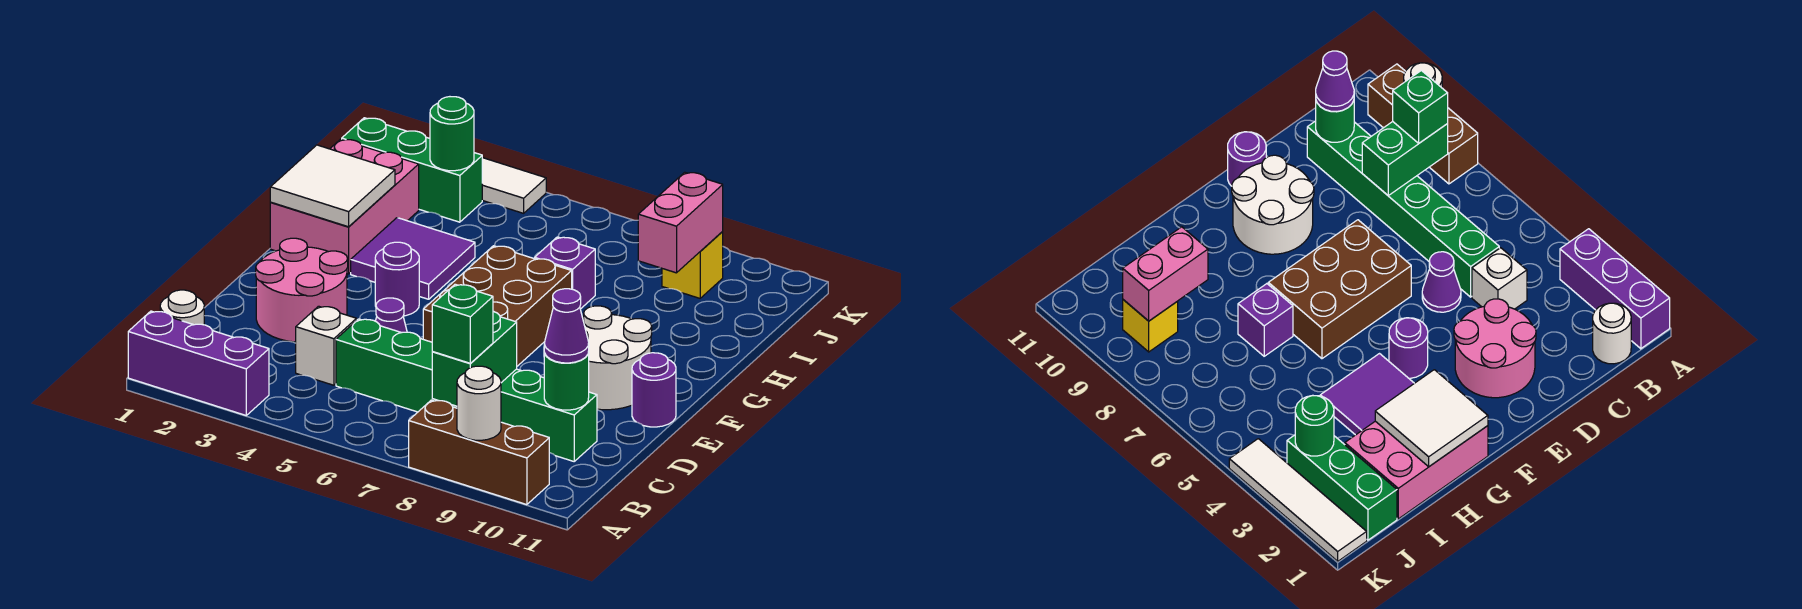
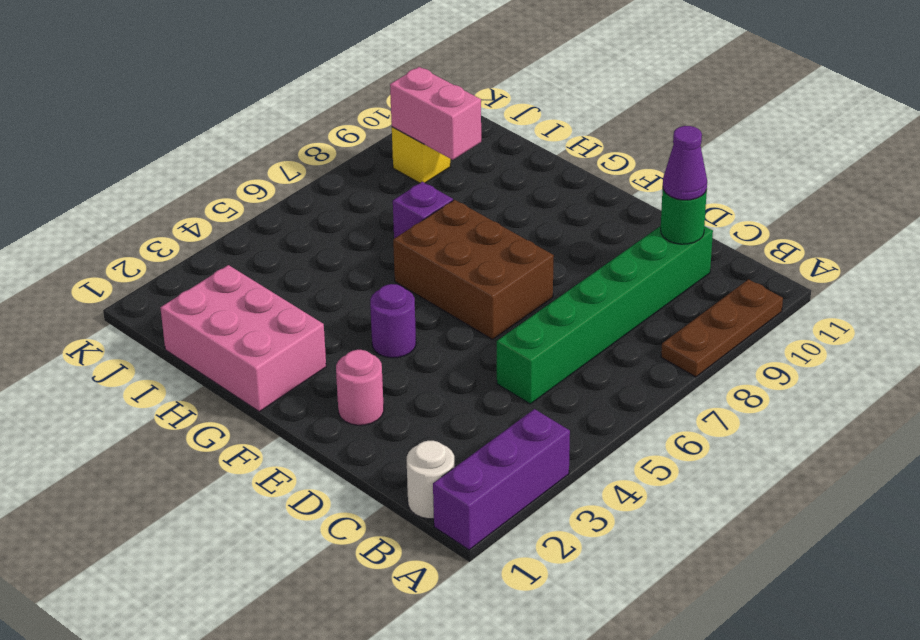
brown 1x3 plate [661,279,783,377] -> brown 1x3 brick [409,400,549,505]
pink 1x1 round brick [336,350,384,425] -> pink 2x2 round brick [256,238,348,342]
none -> white 1x1 brick [296,306,357,385]
none -> purple 1x1 cone [376,298,407,333]
none -> white 2x2 round brick [583,306,652,410]

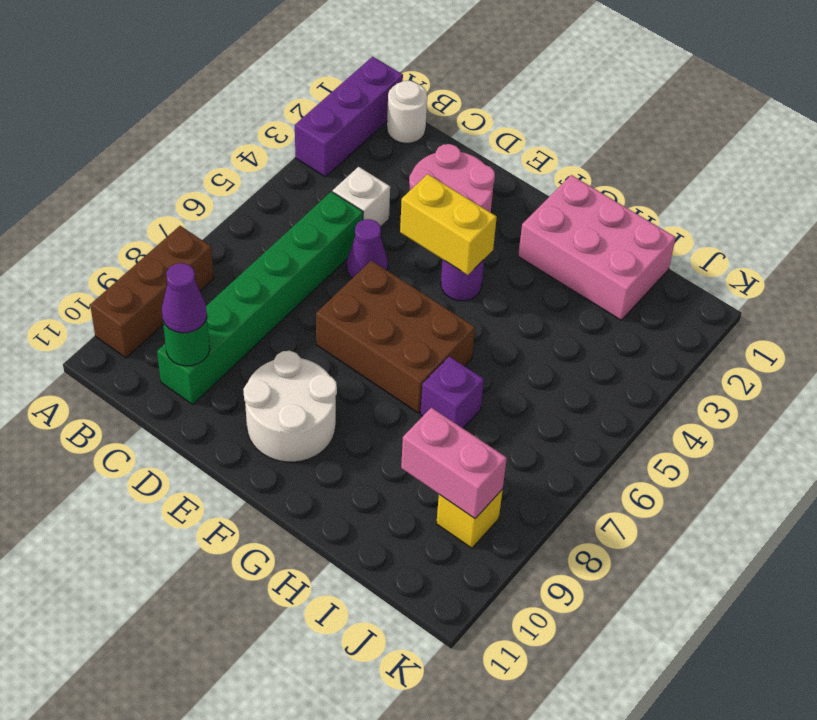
yellow 1x2 brick [400,174,497,275] -> none
none -> purple 1x1 round brick [632,353,676,427]
none -> purple 2x2 tile [351,218,475,299]
none -> green 1x3 brick [342,118,482,222]

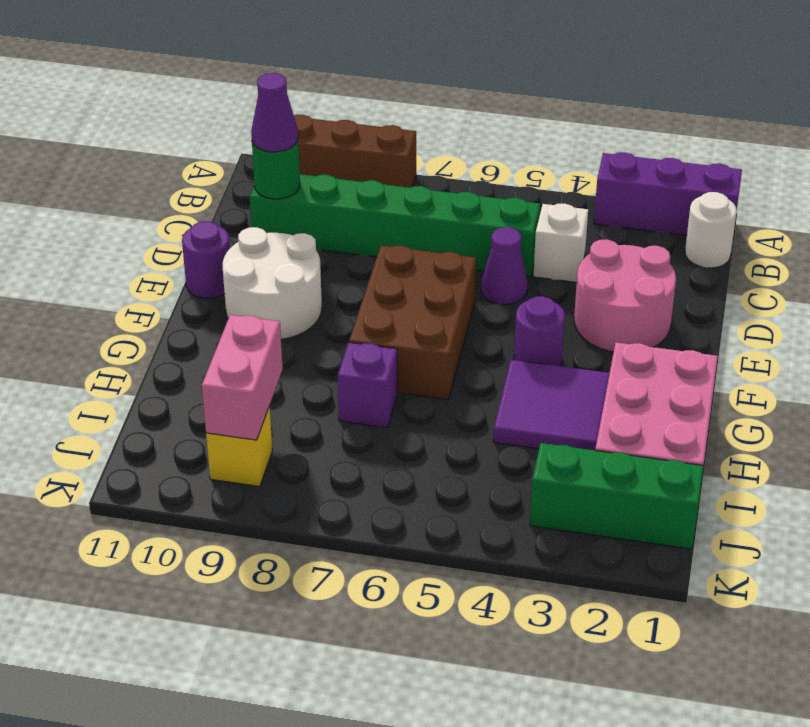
none -> white 1x4 tile [482,158,546,213]
none -> white 1x1 round brick [457,366,501,440]
none -> green 1x2 brick [432,311,517,406]

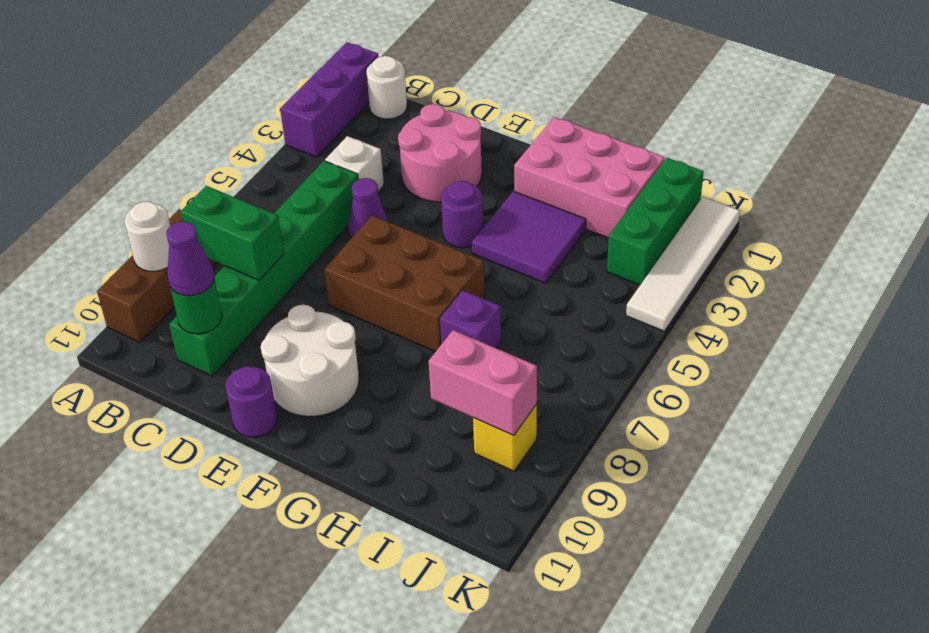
none -> white 2x2 tile [270,145,395,227]
none -> green 1x1 round brick [430,97,474,171]
none -> green 1x1 brick [432,284,493,363]

